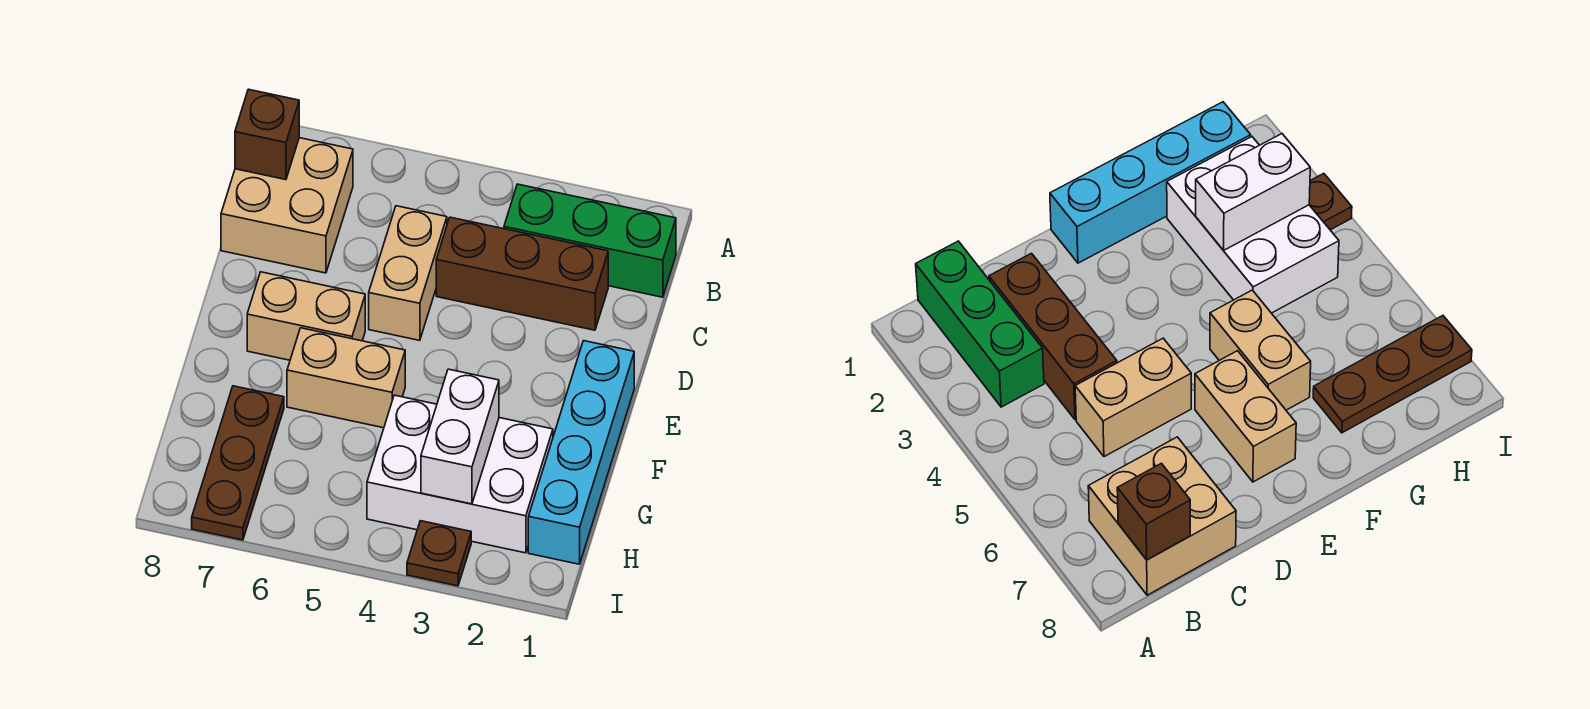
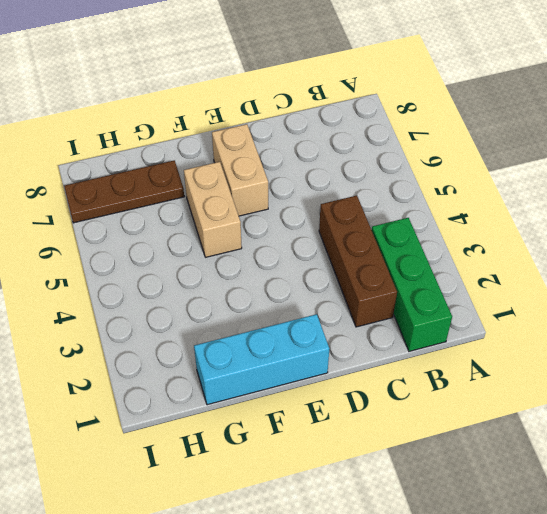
cyan 1x3 brick [194,314,329,405] -> cyan 1x4 brick [528,341,634,564]
none -> tan 2x2 brick [221,138,353,273]
none -> tan 1x2 brick [369,206,447,341]
none -> white 2x3 brick [367,395,553,553]

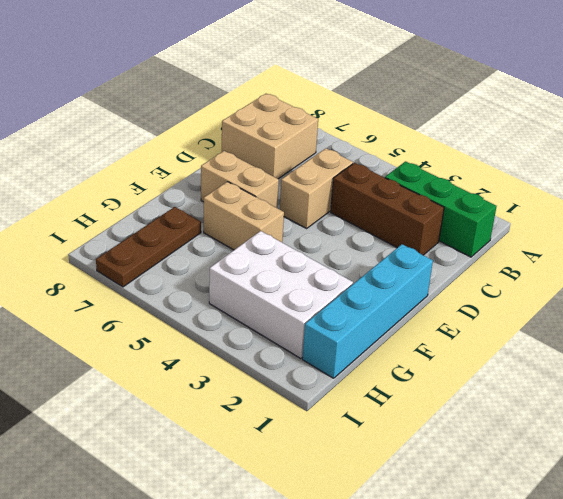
none -> brown 1x1 plate [407,521,471,586]
none -> brown 1x1 brick [235,89,299,180]
none -> white 1x2 brick [421,369,499,504]

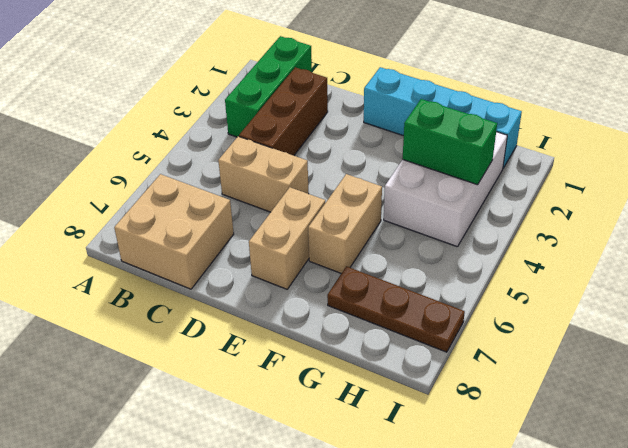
green 1x2 brick [403,99,497,185] -> white 1x2 brick [421,369,499,504]
none -> brown 1x1 plate [407,521,471,586]
none -> brown 1x1 brick [235,89,299,180]

